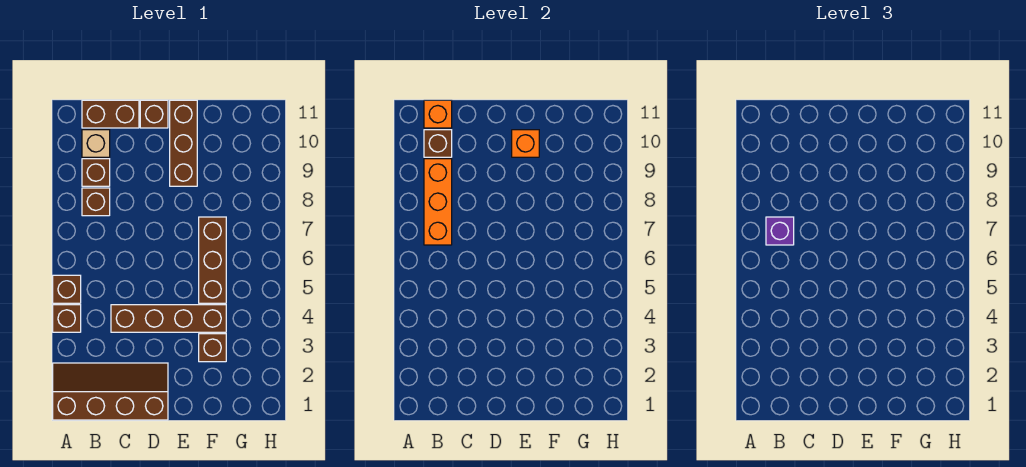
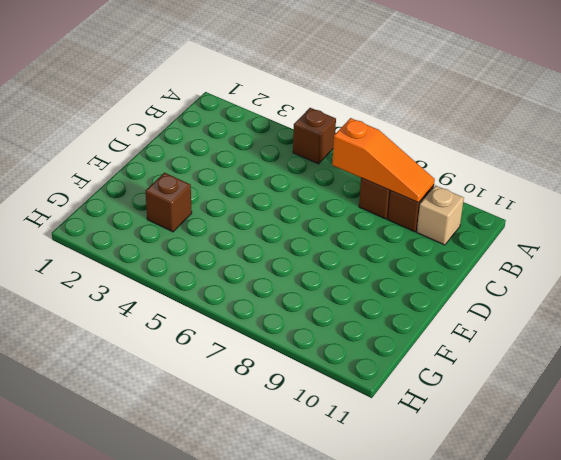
orange 1x3 slope [332,118,435,203] -> orange 1x3 brick [424,159,452,245]
none -> brown 2x4 slope [53,363,168,420]
none -> brown 1x1 brick [53,305,81,332]
none -> brown 1x2 brick [82,100,139,128]

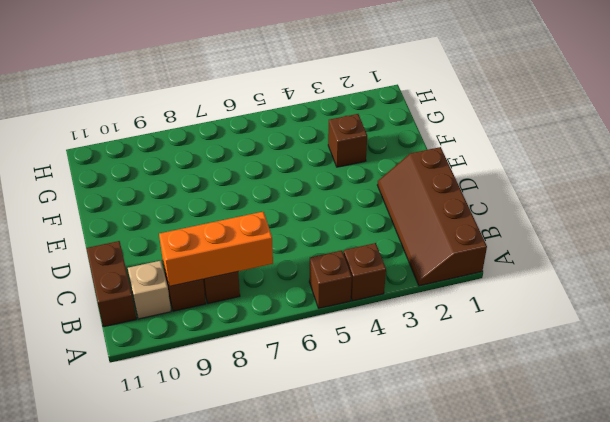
none -> brown 1x4 brick [111,305,226,332]
none -> brown 1x1 brick [140,100,168,128]
none -> brown 1x3 brick [170,100,197,186]

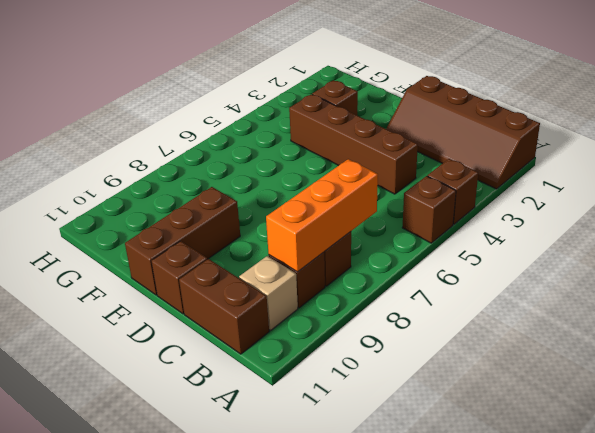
none -> brown 1x3 brick [199,217,226,303]
none -> brown 1x1 brick [424,130,452,157]
none -> orange 1x1 brick [424,100,452,128]

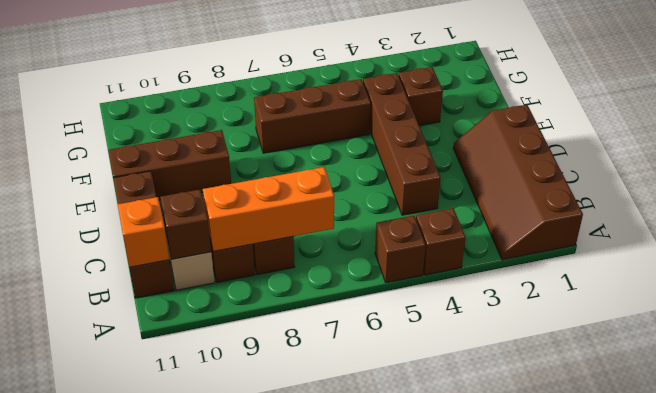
none -> orange 1x1 brick [512,130,539,157]
none -> purple 1x1 brick [766,217,794,245]

